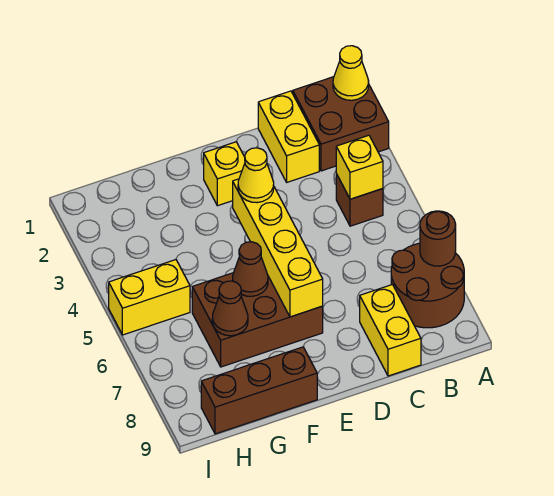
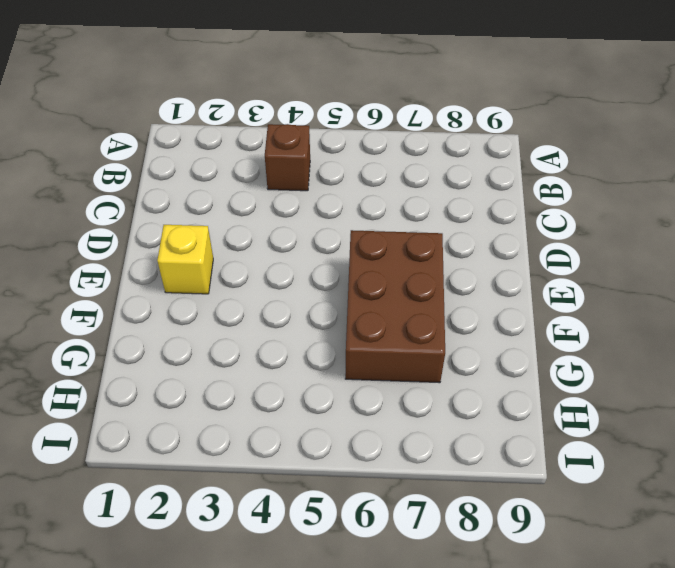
none -> brown 2x2 brick [293,77,389,171]
none -> brown 2x2 round brick [391,243,464,328]
none -> yellow 1x2 brick [258,91,319,182]

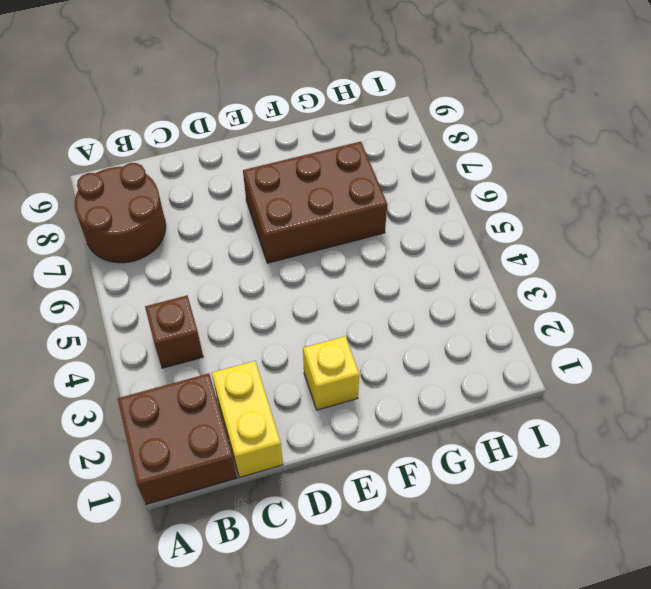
none -> yellow 1x2 brick [360,285,421,376]
none -> brown 1x3 brick [201,347,317,434]
none -> yellow 1x2 brick [109,260,190,335]

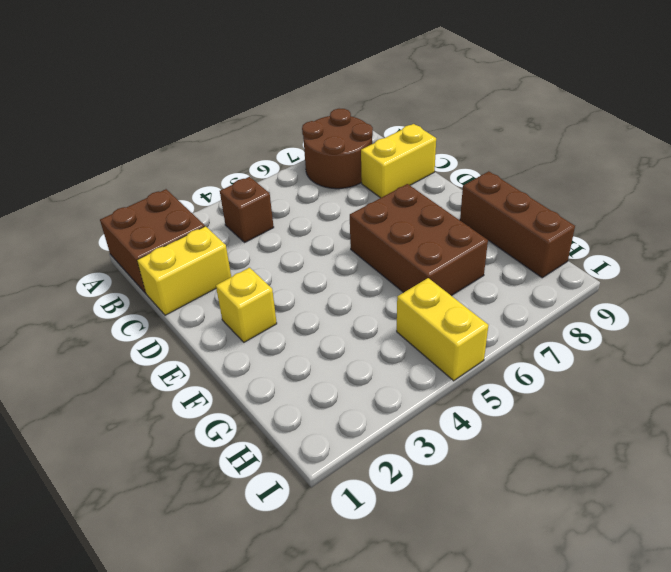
none -> yellow 1x1 cone [333,46,369,100]
none -> brown 1x1 round brick [420,211,456,266]
none -> yellow 1x1 brick [336,135,383,199]

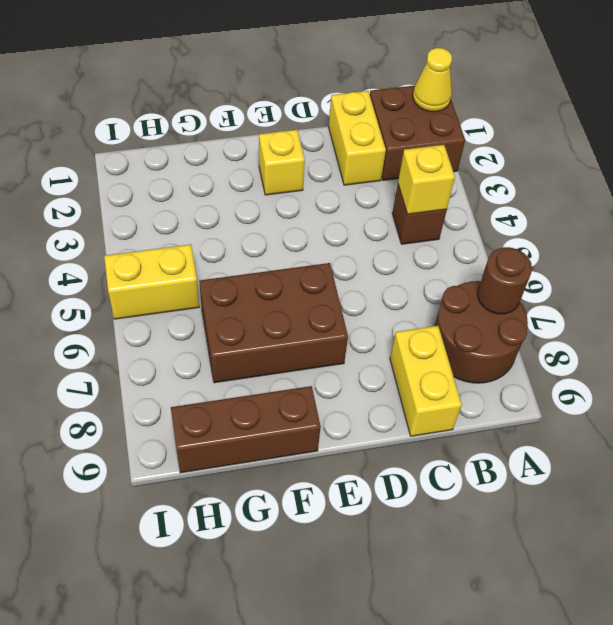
none -> yellow 1x4 brick [233,179,323,317]
none -> brown 1x1 cone [233,242,268,296]
none -> brown 1x1 cone [212,281,248,336]

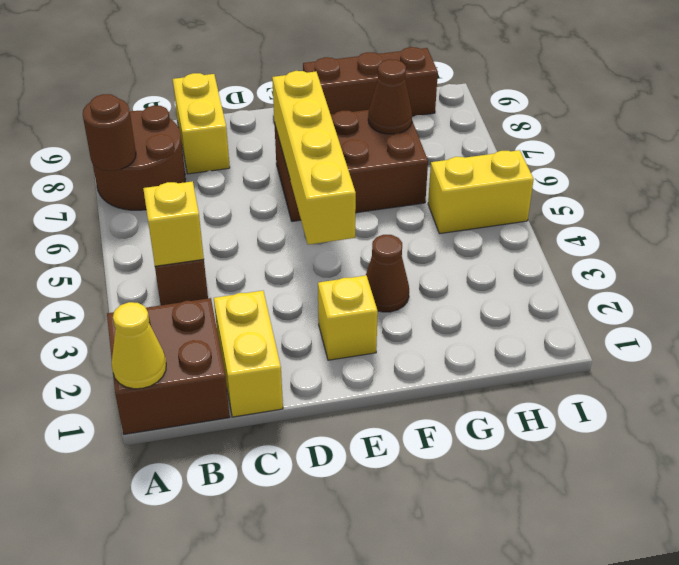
brown 1x1 cone [366,235,409,312] -> brown 1x1 cone moved to [233,242,268,296]
none -> yellow 1x1 cone [238,148,274,203]

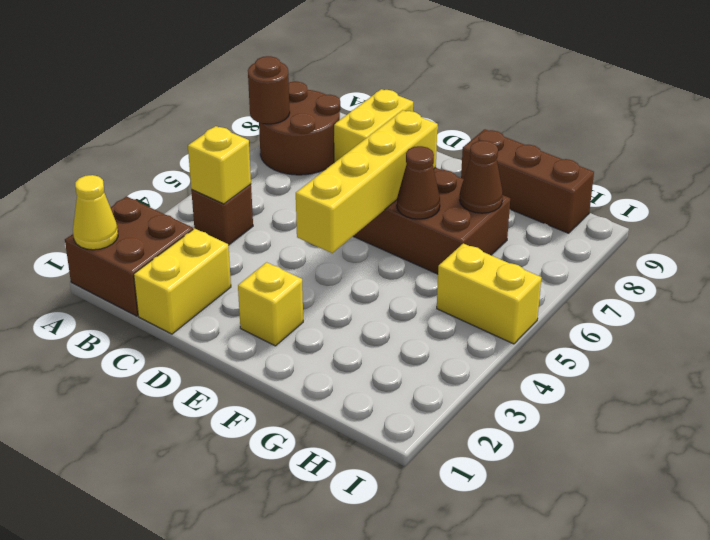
none -> yellow 1x1 cone [238,148,274,203]

